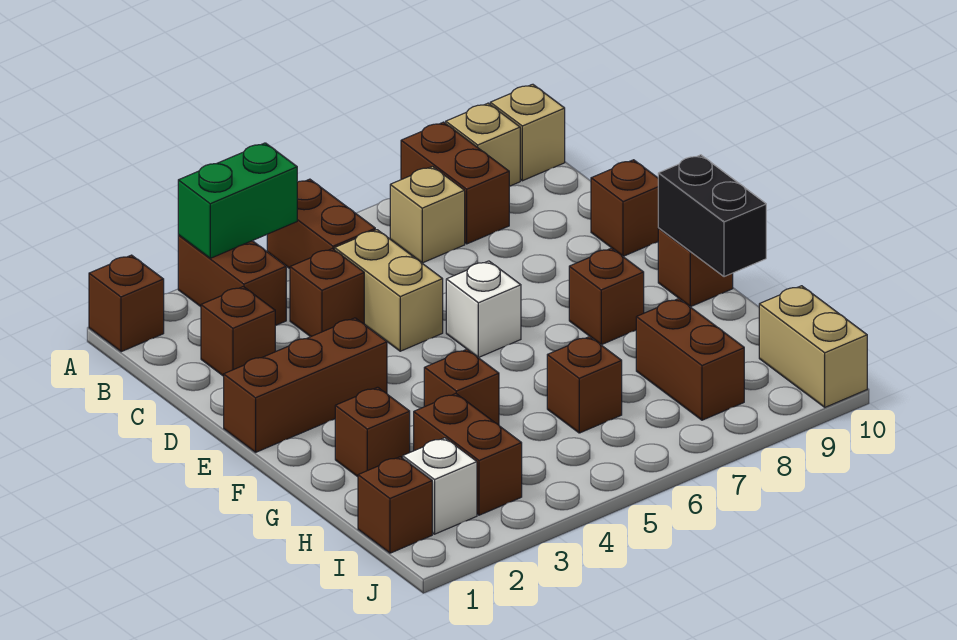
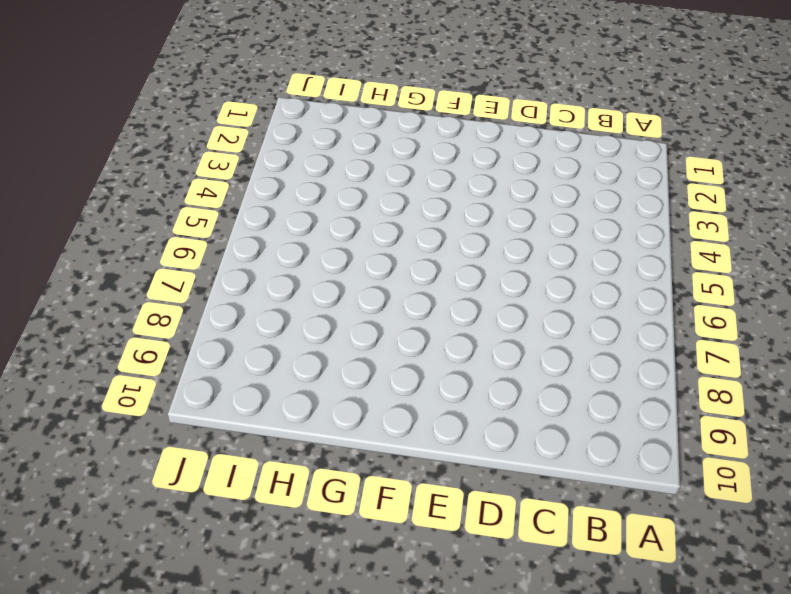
none -> brown 1x1 brick [89,255,164,352]
none -> brown 1x2 brick [178,235,286,326]
none -> brown 1x2 brick [267,179,375,268]

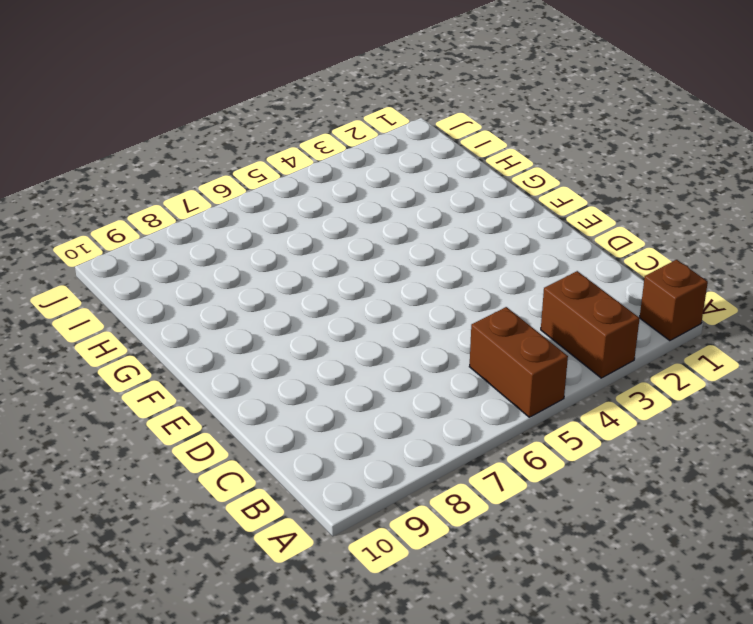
none -> brown 1x2 brick [401,122,509,244]
none -> tan 1x1 brick [446,103,520,186]
none -> tan 1x1 brick [490,84,565,181]

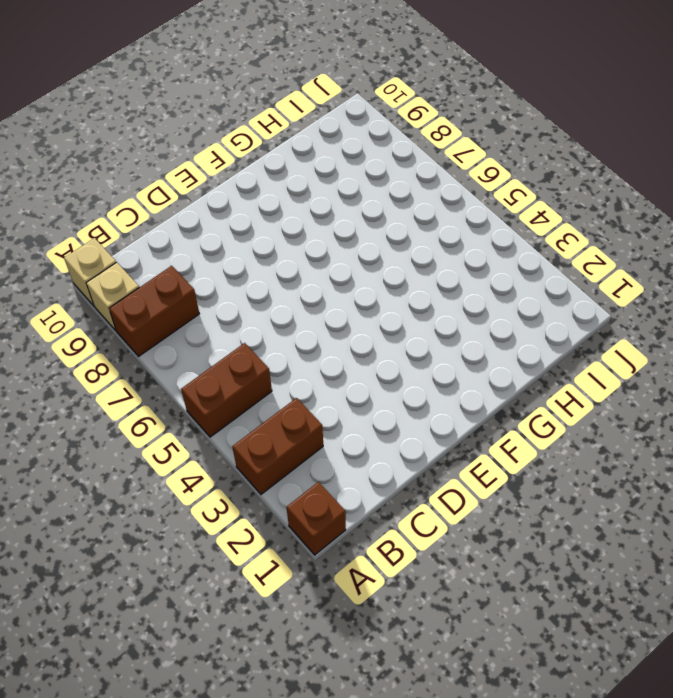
none -> tan 1x1 brick [390,166,465,263]
none -> brown 1x1 brick [201,287,275,376]
none -> brown 1x1 brick [290,249,364,337]

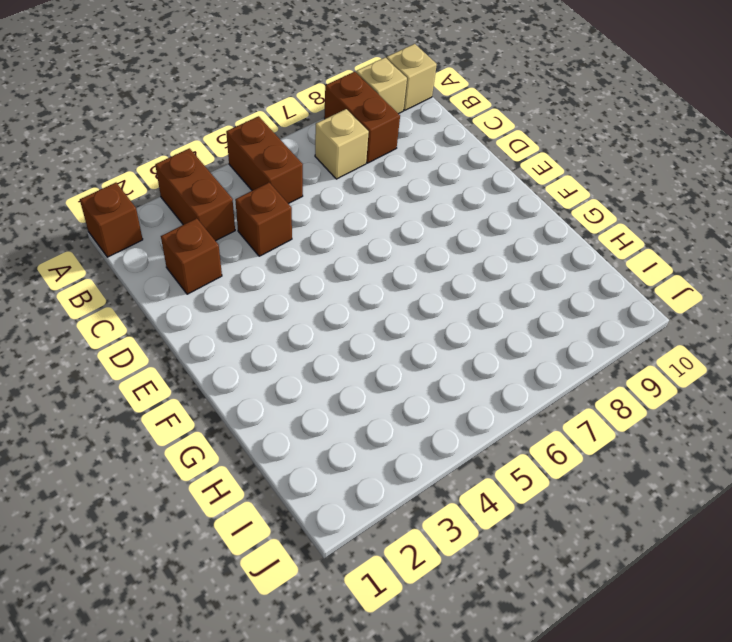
none -> tan 1x2 brick [335,230,443,351]
none -> brown 1x1 brick [591,160,658,256]
none -> brown 1x3 brick [224,318,387,452]

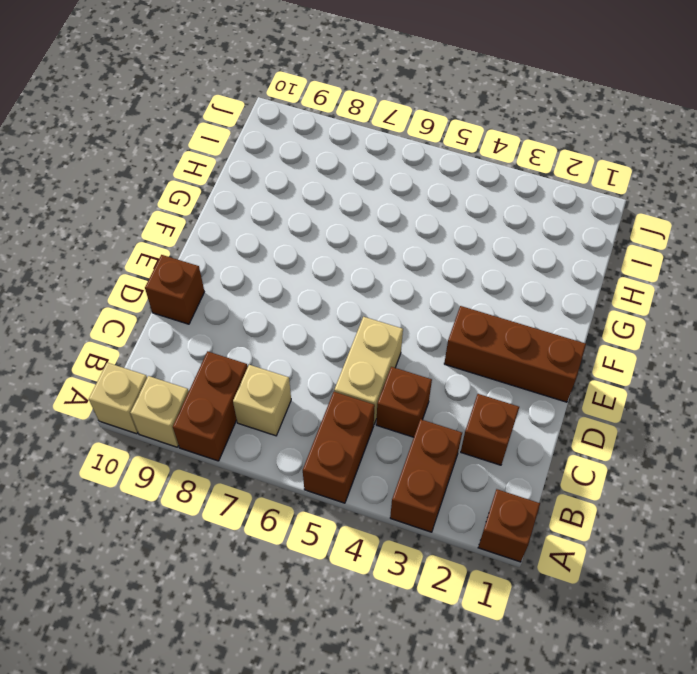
none -> white 1x1 brick [446,261,521,357]
none -> brown 1x1 brick [569,248,644,345]
none -> brown 1x1 brick [658,228,733,307]

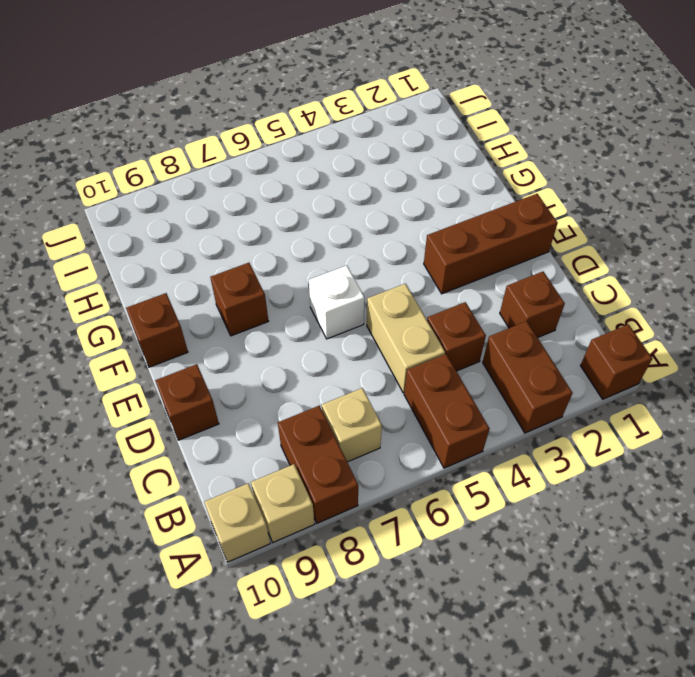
none -> brown 1x1 brick [335,387,410,477]
none -> brown 1x1 brick [424,349,499,425]
none -> brown 1x2 brick [414,394,522,515]

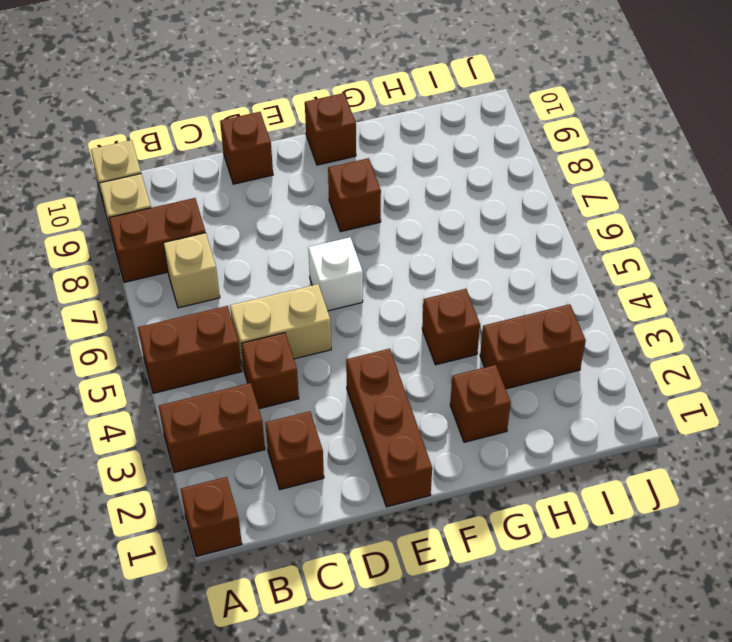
none -> brown 1x1 brick [547,337,622,433]
none -> brown 1x2 brick [636,299,744,420]
none -> brown 1x1 brick [358,457,432,553]

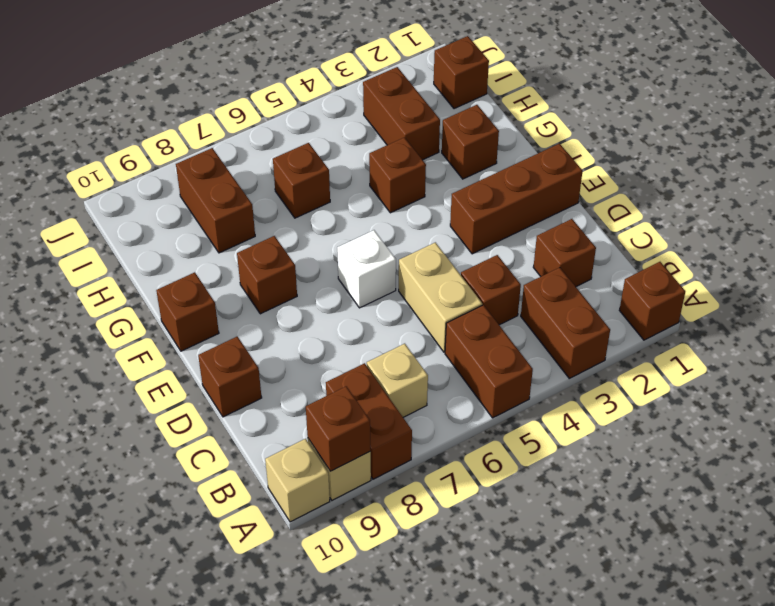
brown 1x1 brick [306,386,371,471] -> none
none -> white 1x1 brick [403,438,477,534]
none -> tan 1x2 brick [759,286,867,407]
none -> green 1x2 brick [178,143,297,258]

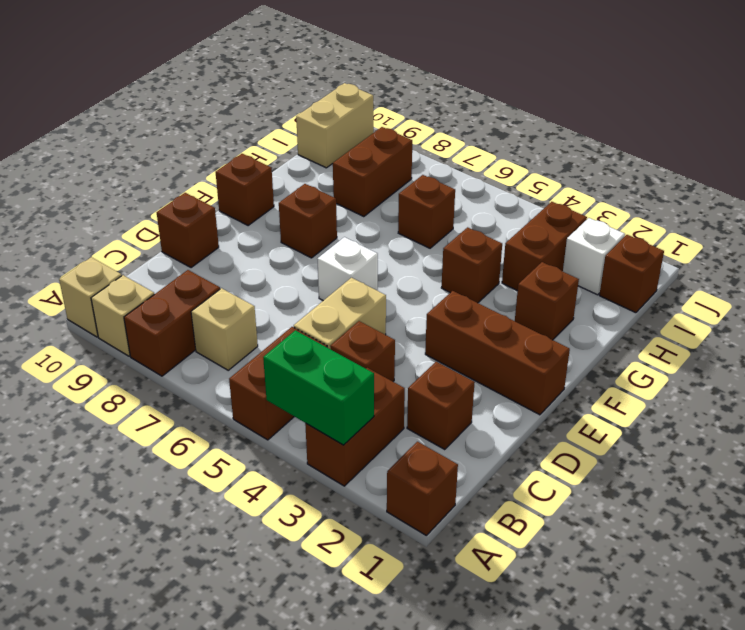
none -> black 1x2 brick [658,155,766,277]

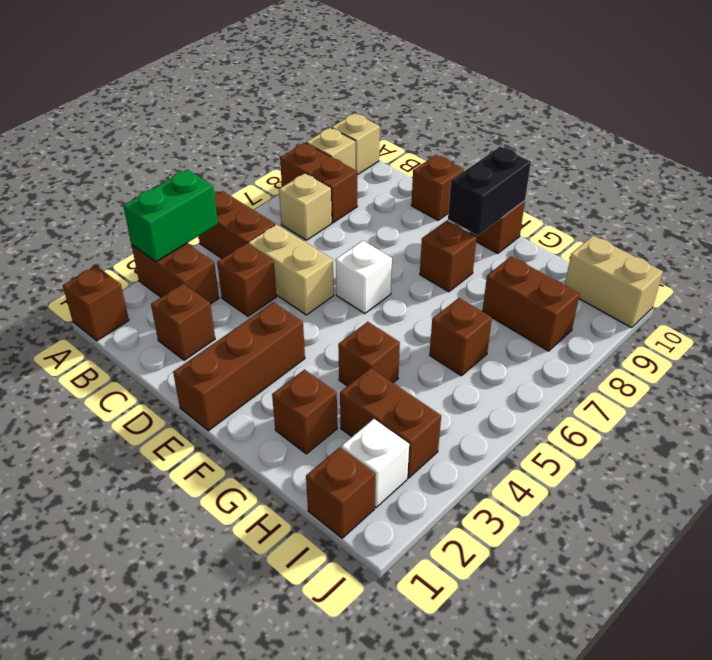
black 1x2 brick [448,147,531,235] -> black 1x2 brick turned to [658,155,766,277]

